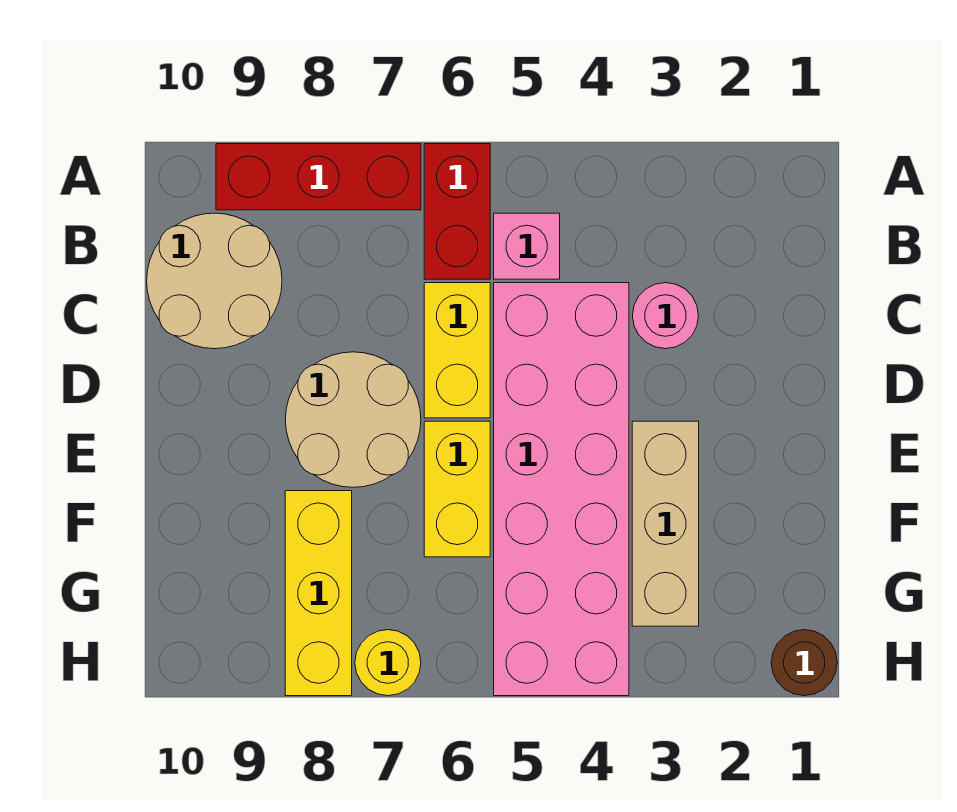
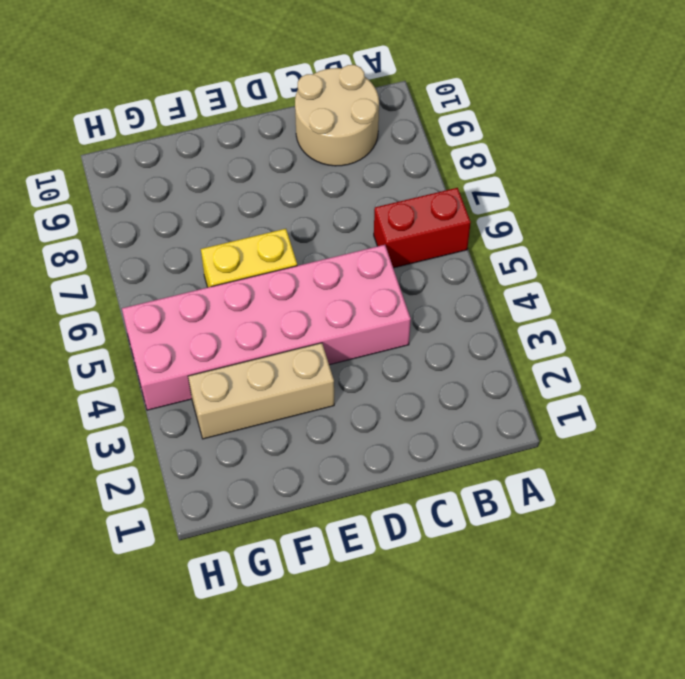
none -> red 1x3 brick [216,144,421,210]
none -> pink 1x1 brick [494,213,560,279]
none -> pink 1x1 round brick [633,283,699,349]

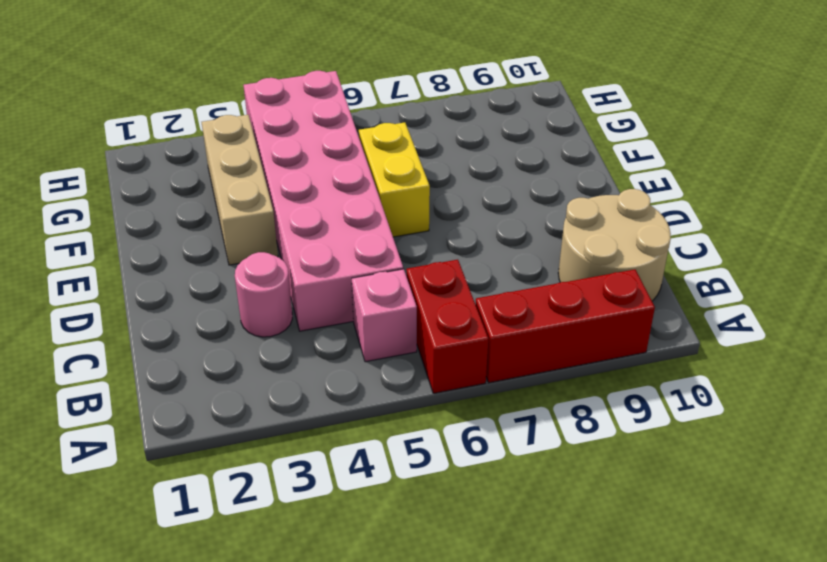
none -> yellow 1x2 brick [424,283,490,418]
none -> tan 2x2 round brick [285,352,421,487]
none -> yellow 1x3 brick [285,491,352,696]

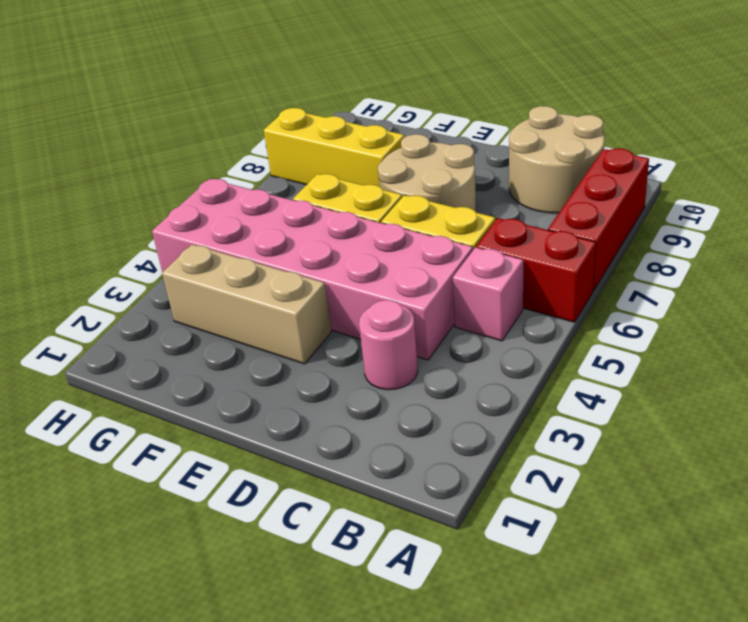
none -> brown 1x1 round brick [771,630,837,696]
none -> yellow 1x1 round brick [355,630,421,696]

